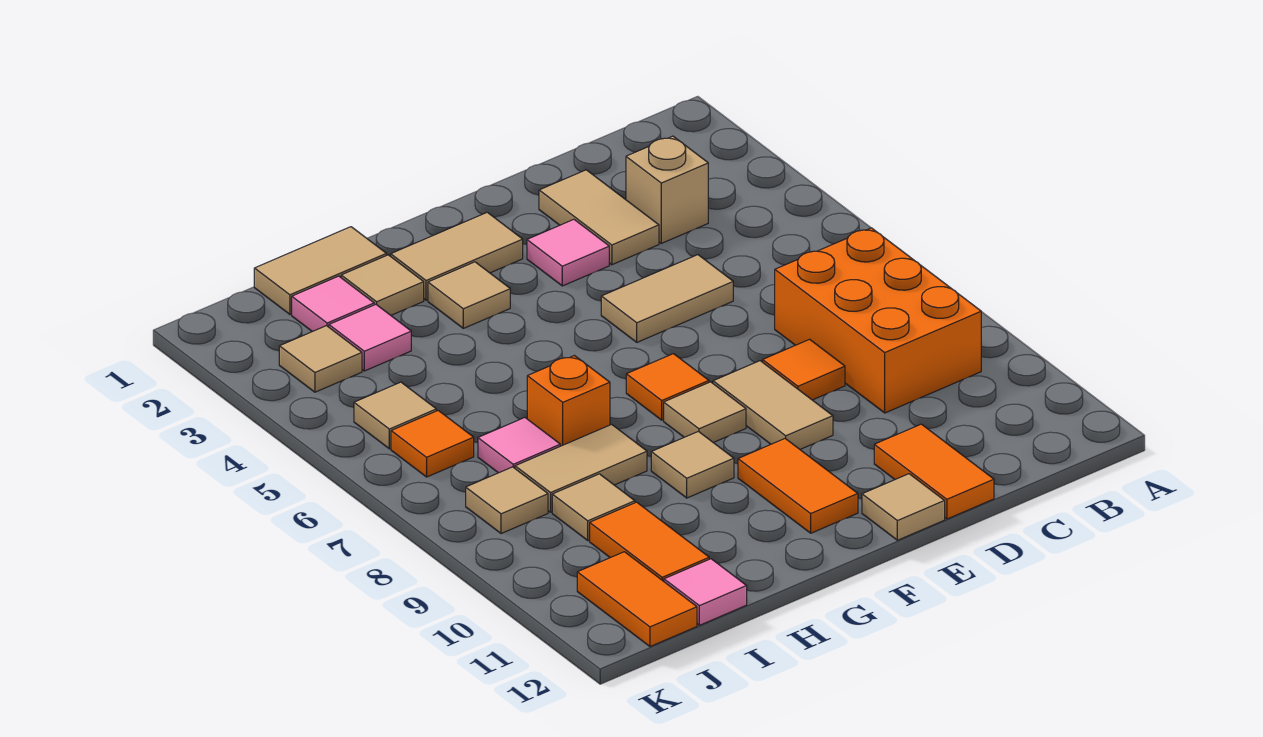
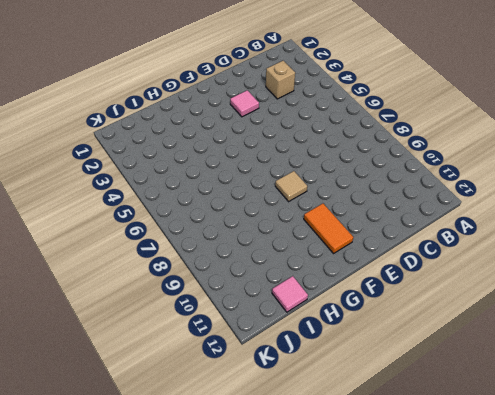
none -> orange 2x3 brick [775,228,981,413]
none -> tan 1x2 tile [539,170,659,265]
none -> tan 1x2 tile [601,255,733,342]
none -> orange 1x1 tile [763,339,845,400]

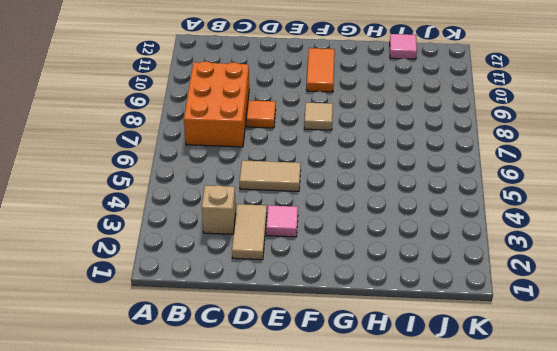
none -> orange 1x2 tile [874,424,994,519]
none -> tan 1x2 tile [713,361,833,449]
none -> tan 1x1 tile [862,474,945,540]
none -> tan 1x2 tile [391,212,523,300]

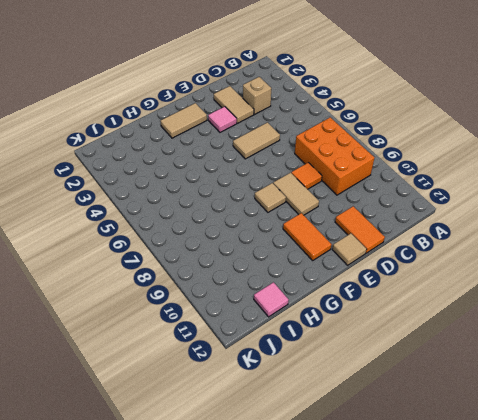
none -> orange 1x1 tile [626,354,709,420]
none -> tan 1x1 tile [428,262,510,328]
none -> tan 1x1 tile [651,431,734,498]
none -> tan 1x2 tile [254,227,387,314]

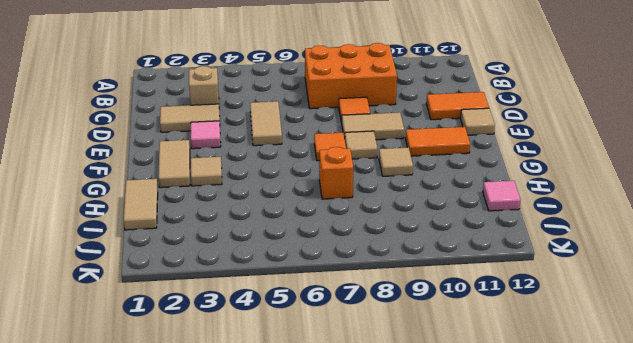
none -> tan 1x1 tile [341,255,424,315]
none -> tan 1x2 tile [515,424,647,512]
none -> pink 1x1 tile [292,276,374,332]
none -> pink 1x1 tile [329,305,411,371]

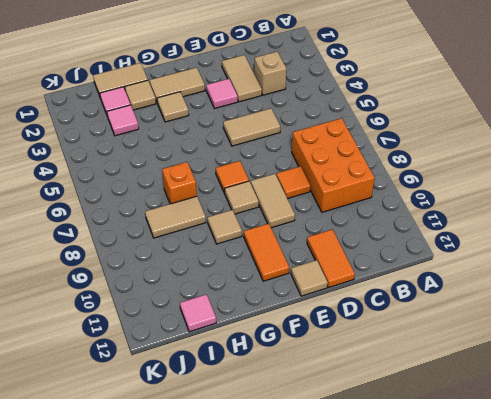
none -> pink 1x1 tile [478,418,560,473]
none -> tan 1x1 tile [552,474,635,540]
none -> orange 1x2 tile [590,502,709,581]
none -> tan 1x1 tile [279,326,362,392]

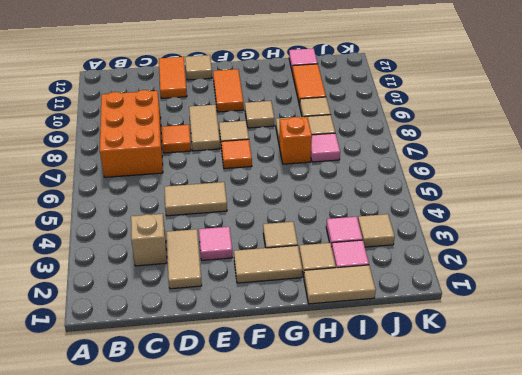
none -> tan 1x1 tile [354,382,436,449]
none -> orange 1x1 tile [391,411,474,477]
none -> tan 1x1 tile [466,467,548,534]
none -> orange 1x2 tile [577,552,697,647]

